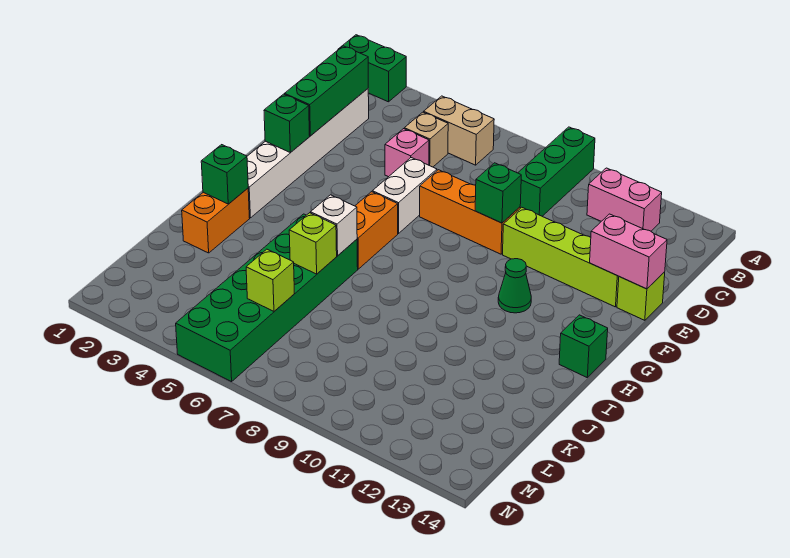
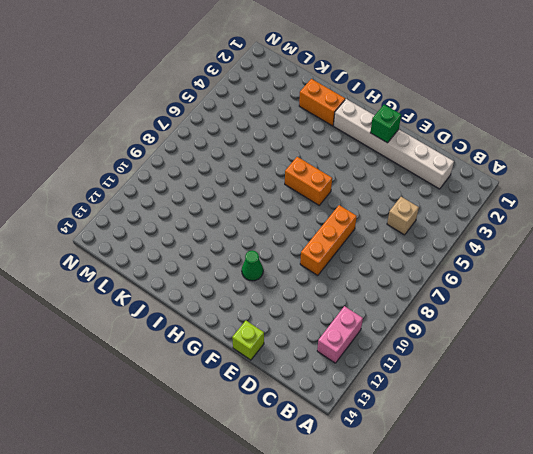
none -> green 1x2 brick [338,35,406,102]
none -> green 1x3 brick [518,127,595,216]
none -> tan 1x2 brick [424,96,494,165]

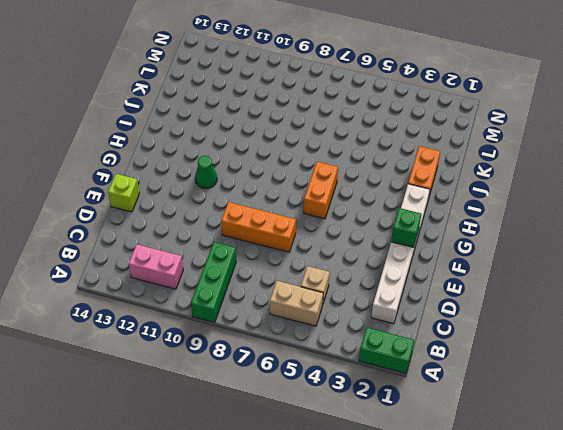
none -> pink 1x1 brick [385,129,429,177]
none -> white 1x2 brick [372,158,437,234]
none -> lime 1x4 brick [503,207,619,307]

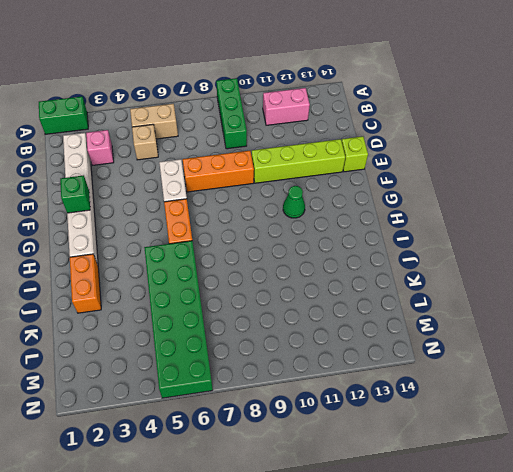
pink 1x1 brick [86,130,114,166] -> pink 1x1 brick moved to [385,129,429,177]
none -> green 1x1 brick [559,315,608,377]
none -> green 1x3 brick [285,46,368,136]
none -> green 1x1 brick [475,163,521,223]

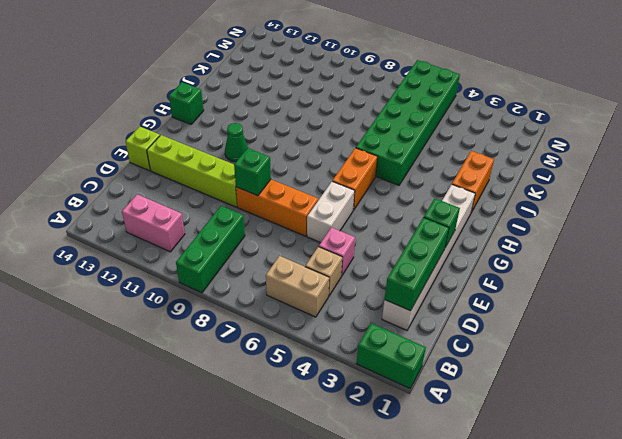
none -> pink 1x2 brick [590,214,667,289]
none -> green 1x1 brick [201,145,248,204]
none -> white 1x1 brick [311,195,357,256]

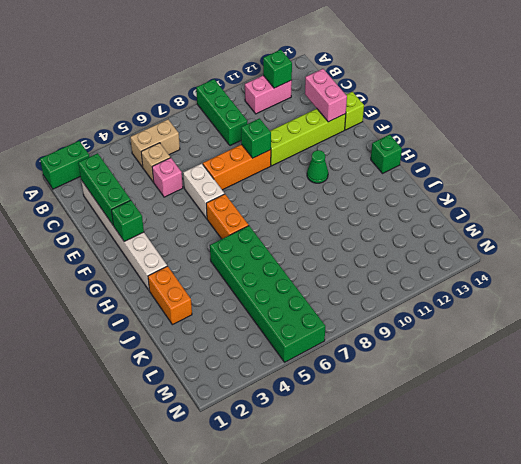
green 1x1 brick [263,50,292,88] -> green 1x1 brick moved to [201,145,248,204]
pink 1x2 brick [305,69,347,122] -> pink 1x2 brick turned to [590,214,667,289]
none -> white 1x1 brick [311,195,357,256]
none -> lime 1x1 brick [289,213,337,274]
none -> lime 1x1 brick [246,249,294,311]

